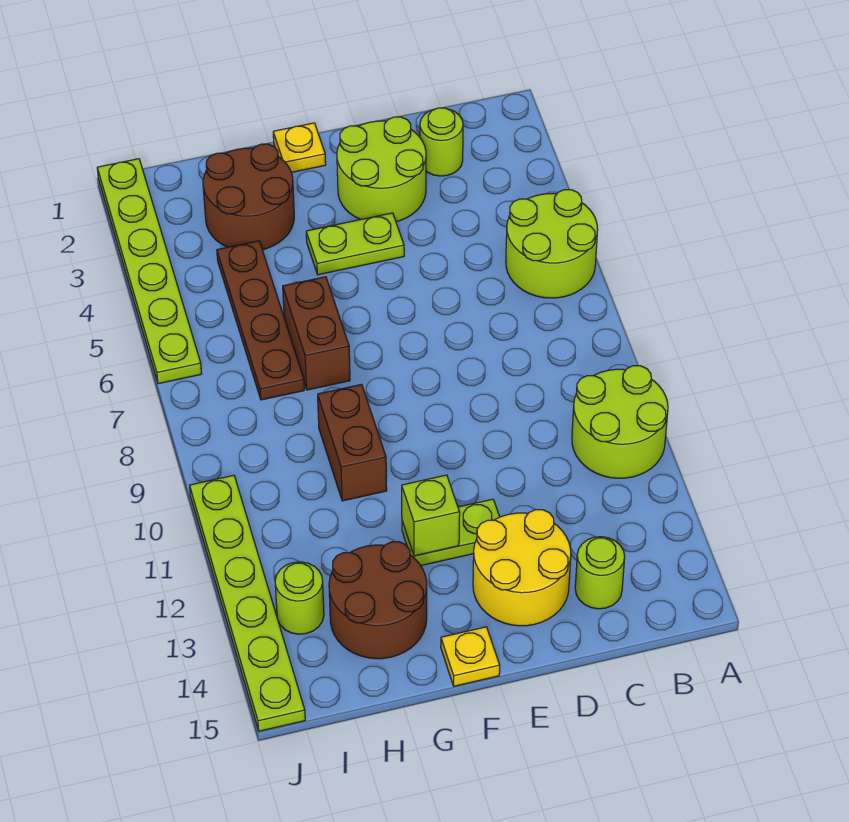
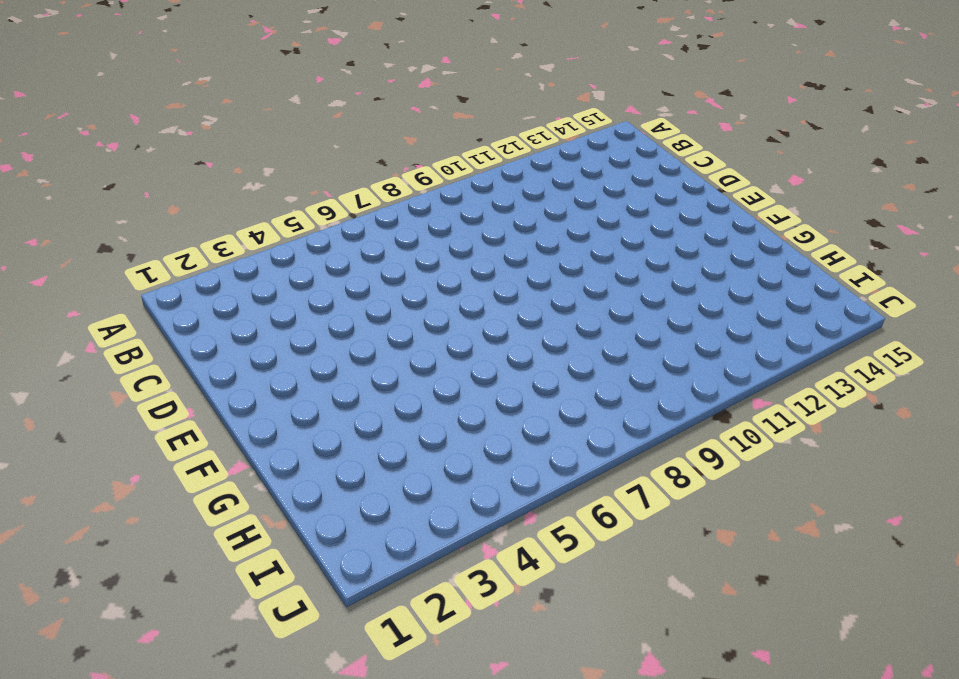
none -> lime 2x2 round brick [506,190,598,298]
none -> lime 2x2 round brick [572,366,668,478]
none -> lime 1x1 round brick [420,108,463,176]

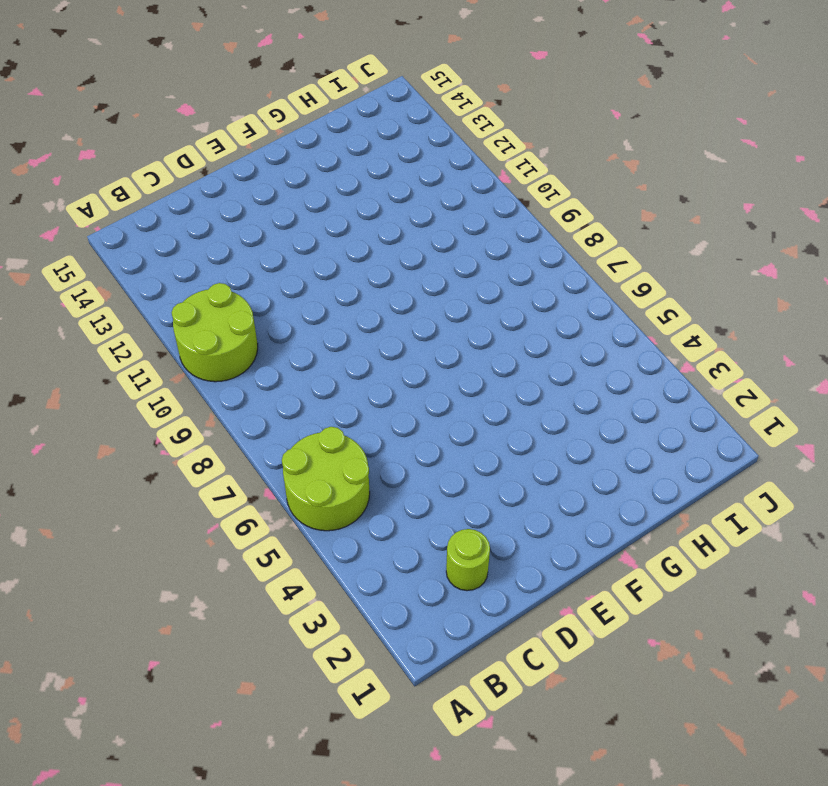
none -> lime 1x1 round brick [575,537,625,609]
none -> lime 2x2 round brick [337,117,426,222]
none -> yellow 2x2 round brick [473,510,571,626]

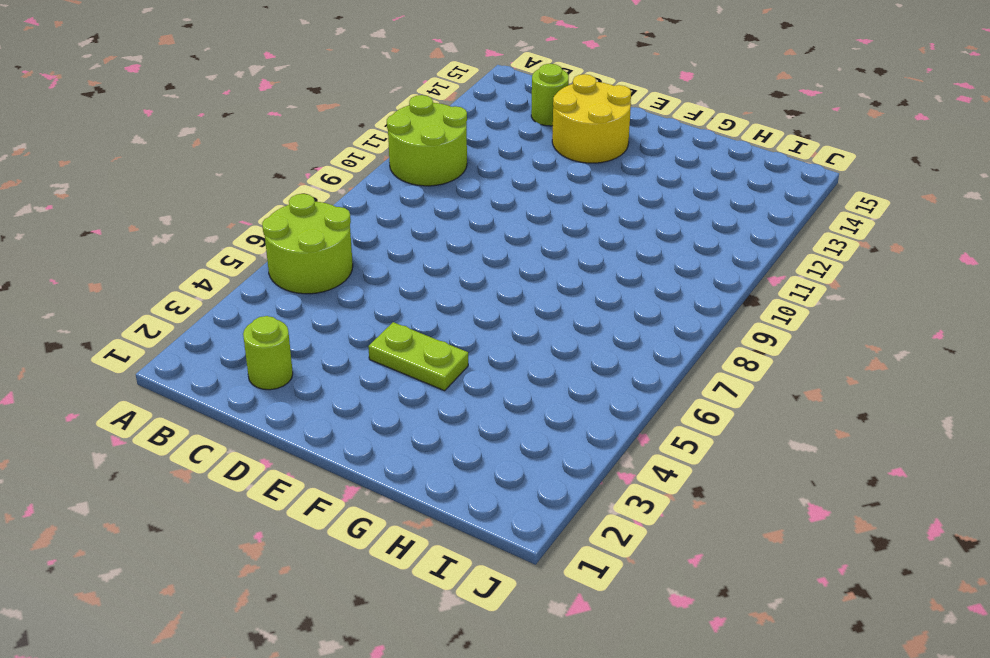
none -> lime 2x2 round brick [337,117,426,222]
none -> lime 1x2 plate [402,499,500,565]
none -> yellow 1x1 plate [273,123,326,172]

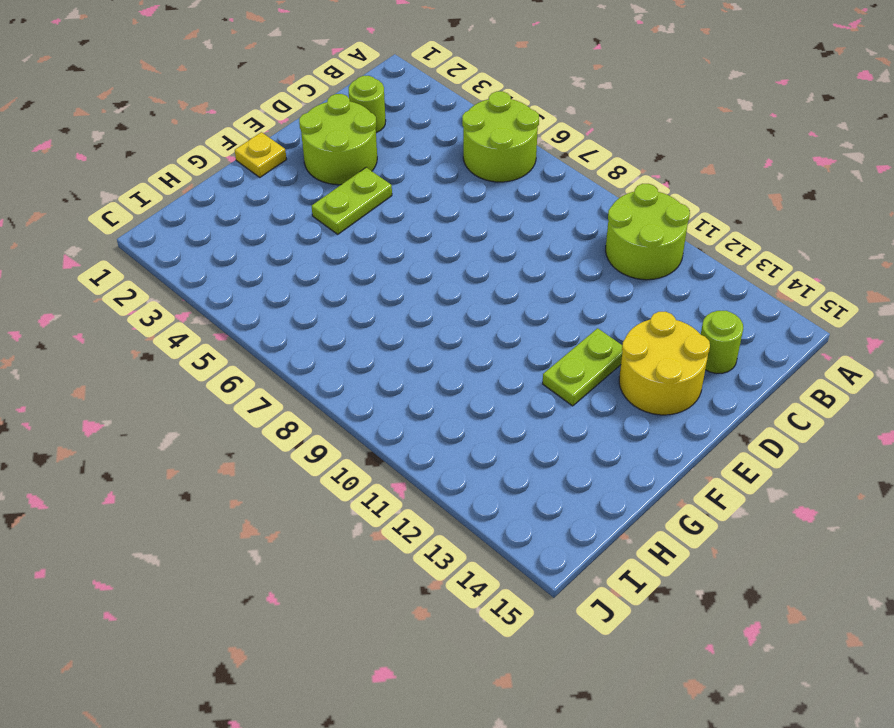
none -> yellow 1x1 plate [441,627,500,686]
none -> brown 2x2 round brick [203,144,294,250]
none -> brown 1x2 brick [283,277,350,390]

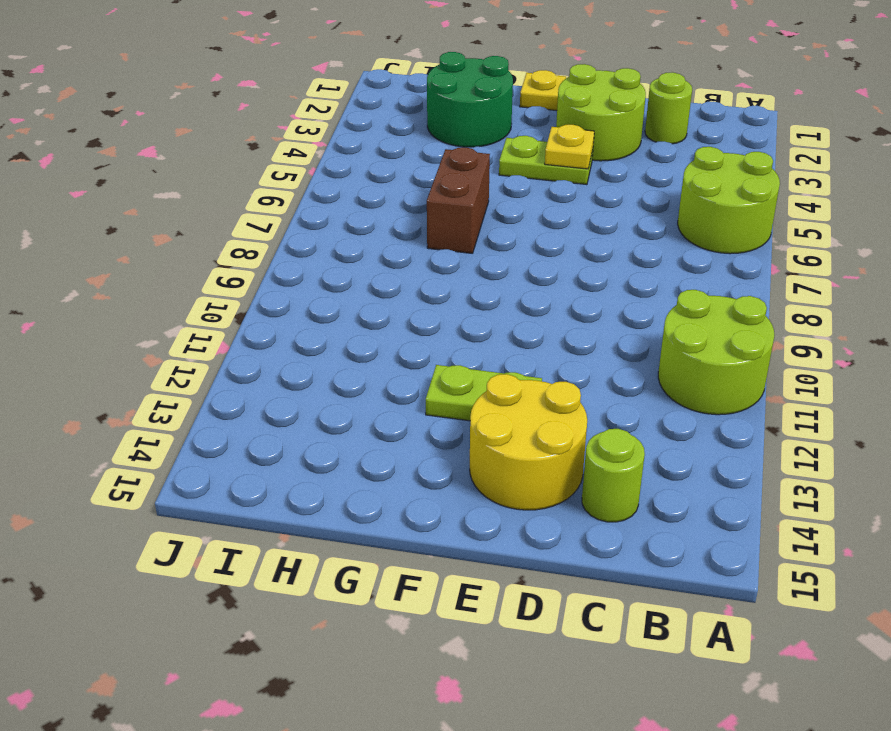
yellow 1x1 plate [545,125,594,169] -> yellow 1x1 plate moved to [441,627,500,686]
green 2x2 round brick [427,52,513,147] -> brown 2x2 round brick [203,144,294,250]
none -> brown 1x2 brick [318,384,387,501]
none -> brown 2x2 round brick [329,542,427,659]
none -> brown 1x4 plate [217,241,304,400]

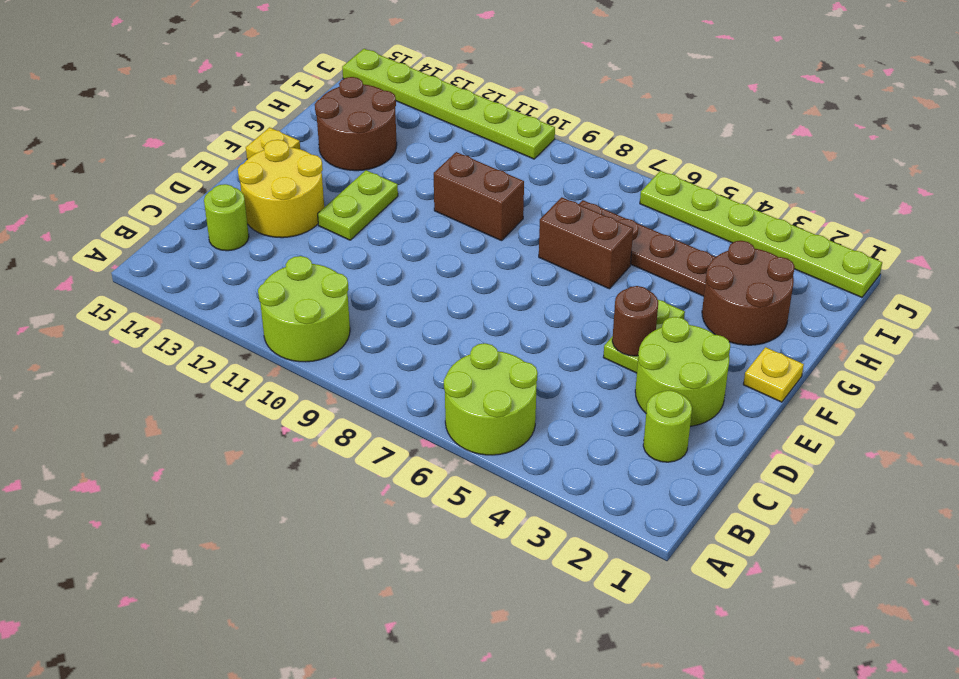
brown 1x1 round brick [612,286,658,356] -> none
none -> lime 1x1 round brick [275,562,324,634]
none -> lime 1x1 brick [402,475,460,556]

